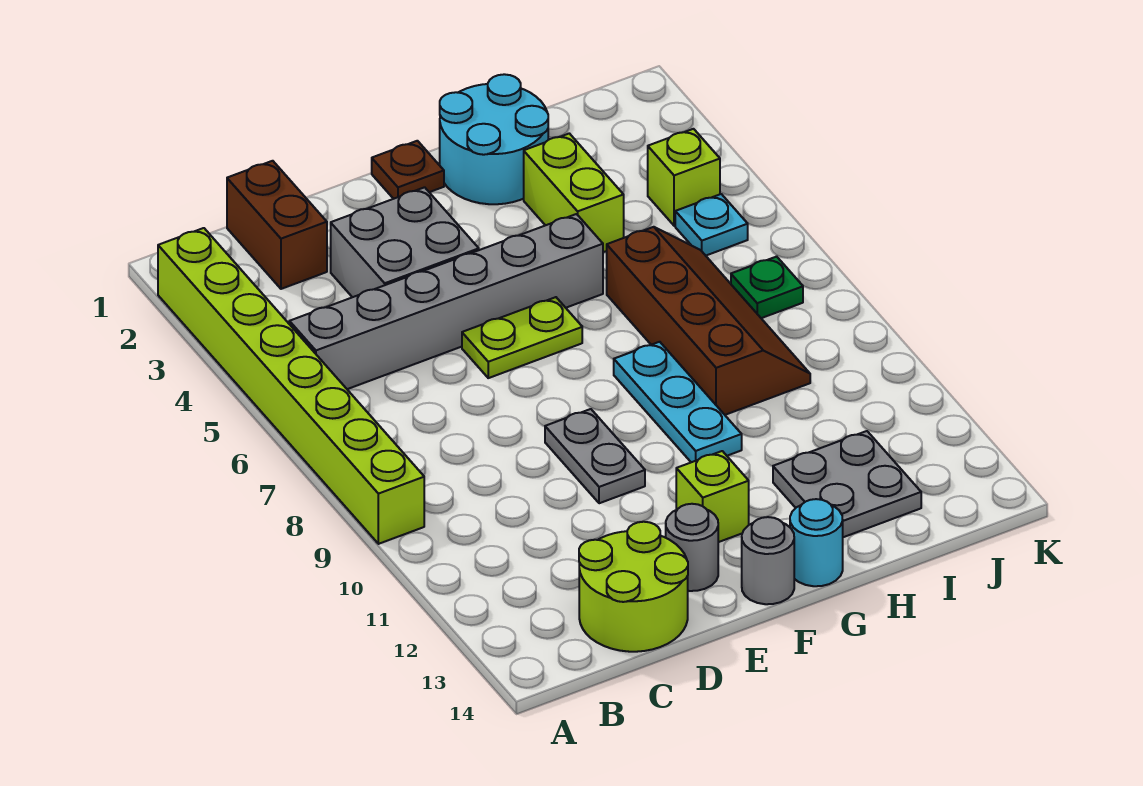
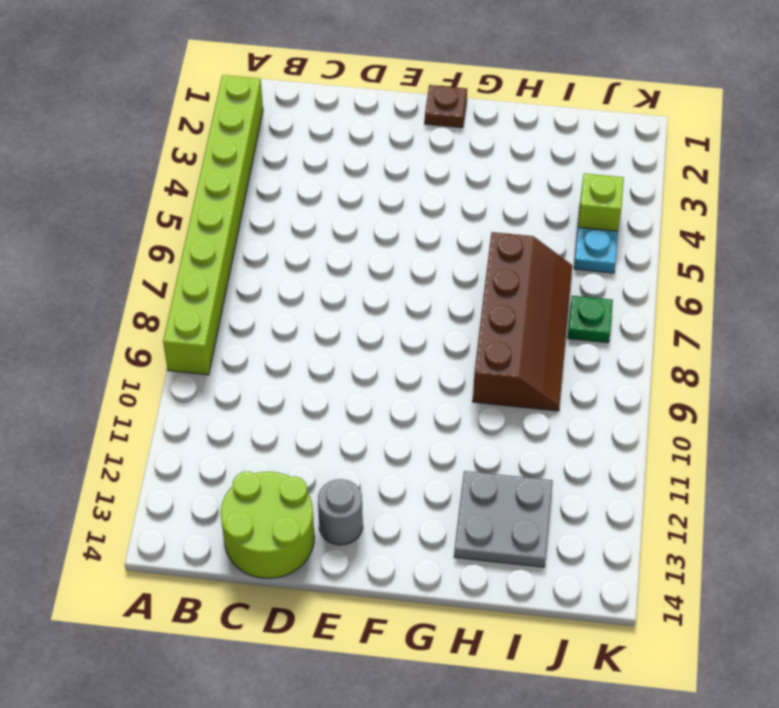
none -> grey 1x6 brick [289,214,603,389]
none -> brown 1x2 brick [227,161,327,289]
none -> grey 2x2 brick [331,187,479,297]

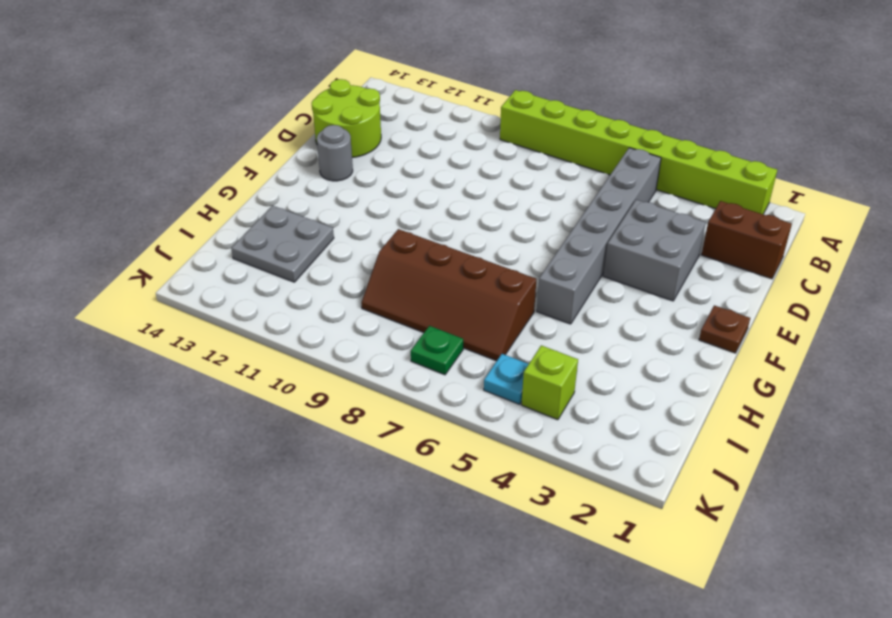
none -> lime 1x2 plate [462,297,582,378]
none -> grey 1x2 plate [545,409,645,503]
none -> lime 1x1 brick [676,451,749,542]

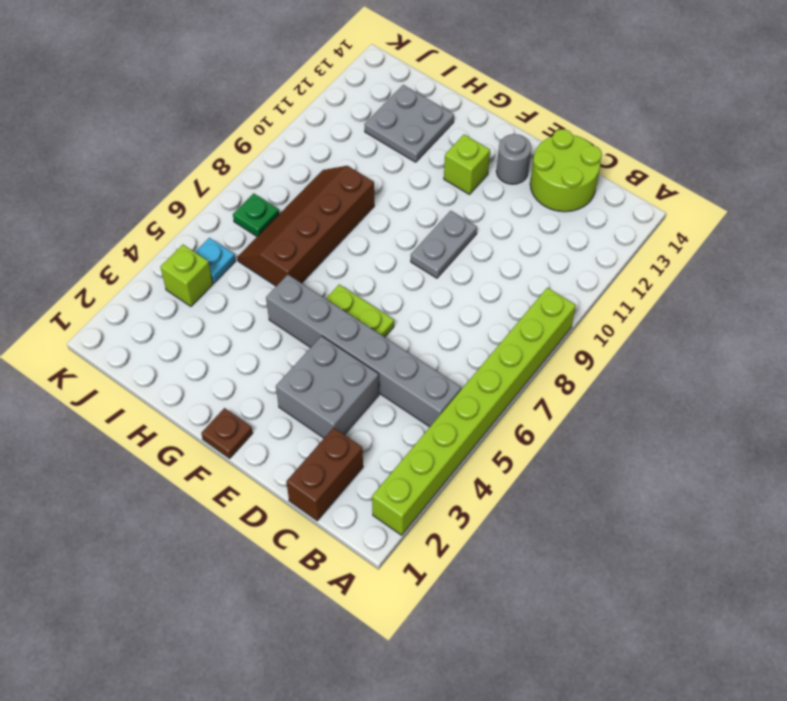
none -> grey 1x1 round brick [742,517,794,604]
none -> cyan 2x2 round brick [440,74,548,204]
none -> cyan 1x3 plate [614,342,742,462]

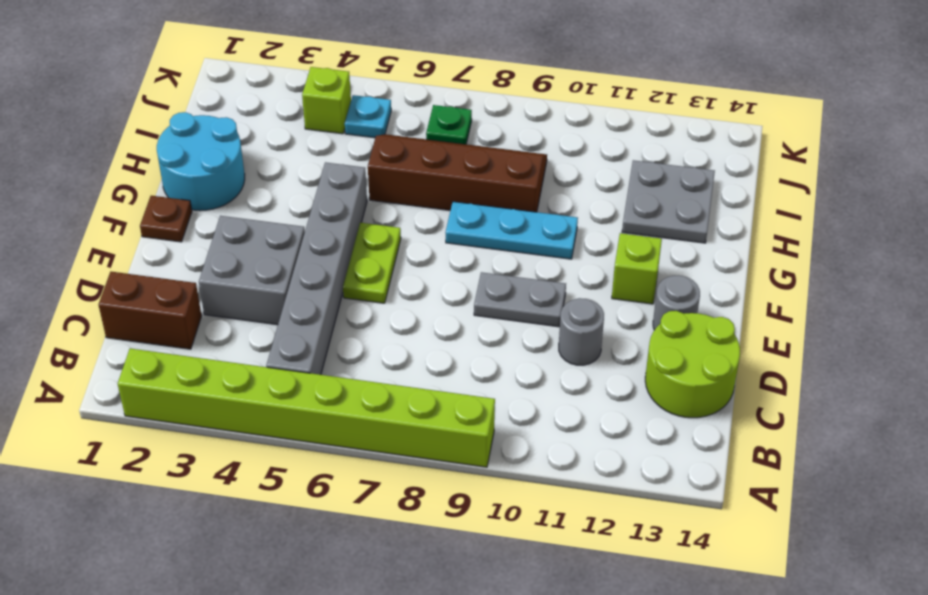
grey 1x1 round brick [559,298,604,365] -> grey 1x1 round brick moved to [742,517,794,604]
none -> cyan 1x1 round brick [790,499,843,586]
none -> lime 1x2 brick [524,133,624,252]

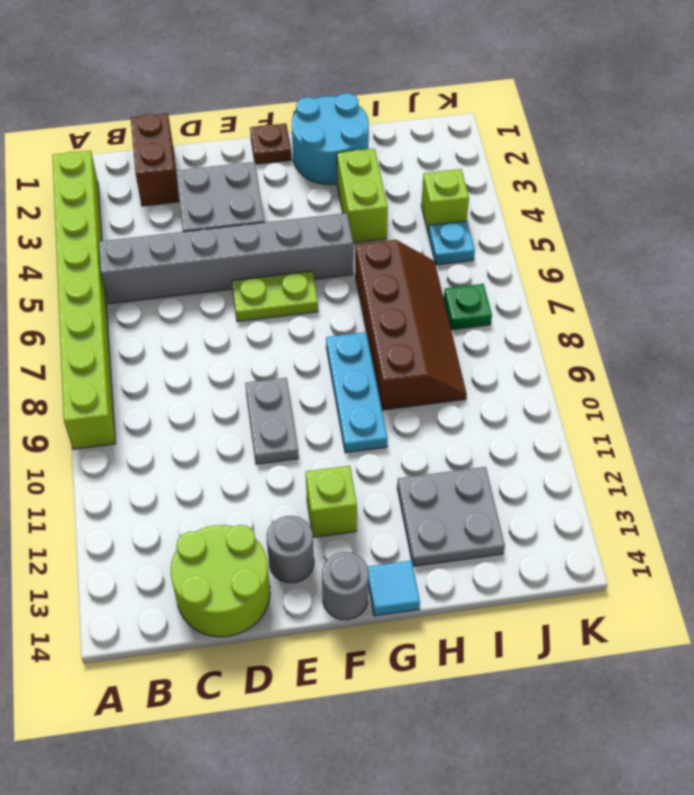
cyan 1x1 tile [368,561,420,616] -> cyan 1x1 round brick [790,499,843,586]

